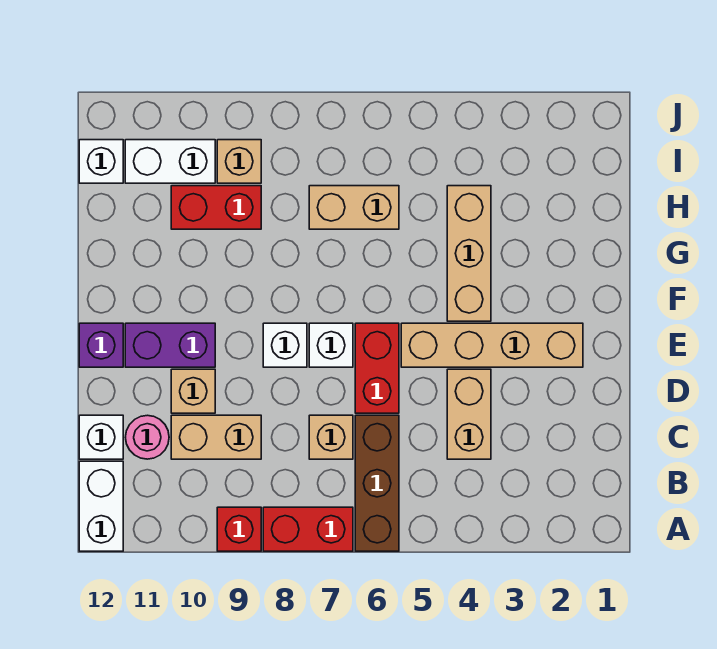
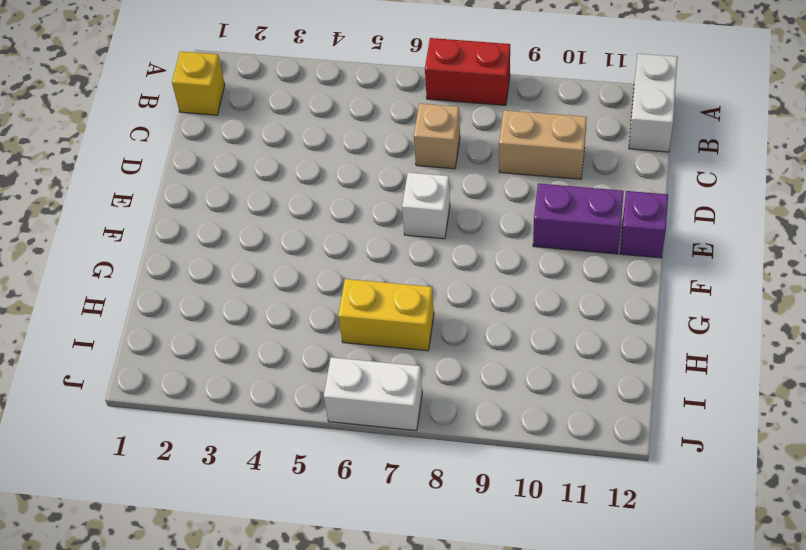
yellow 1x1 brick [172,51,225,115] -> none
yellow 1x2 brick [338,279,434,351] -> tan 1x2 brick [309,186,399,229]
white 1x2 brick [324,357,422,431] -> white 1x2 brick moved to [125,140,215,183]
none -> brown 1x3 brick [355,415,399,551]
none -> red 1x1 brick [217,507,261,551]
none -> tan 1x2 brick [447,369,491,459]

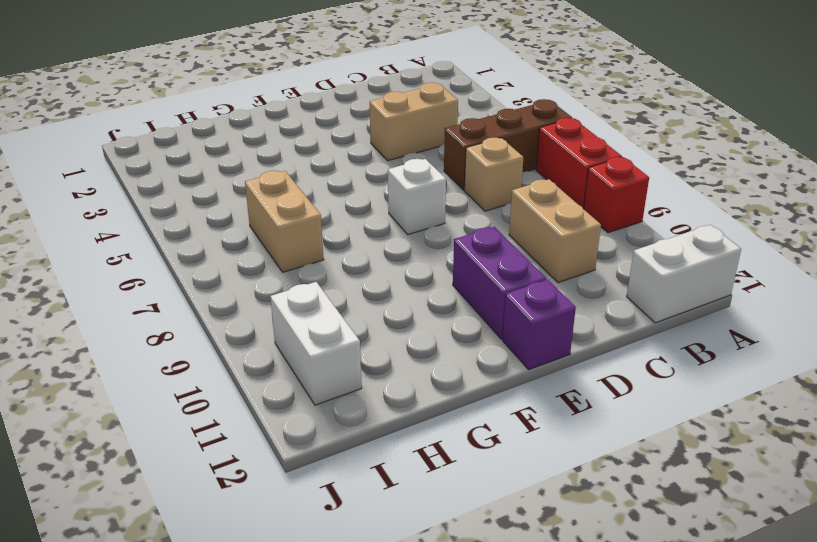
none -> pink 1x1 round brick [125,415,169,459]
none -> white 1x1 brick [79,415,123,459]
none -> red 1x2 brick [355,323,399,413]

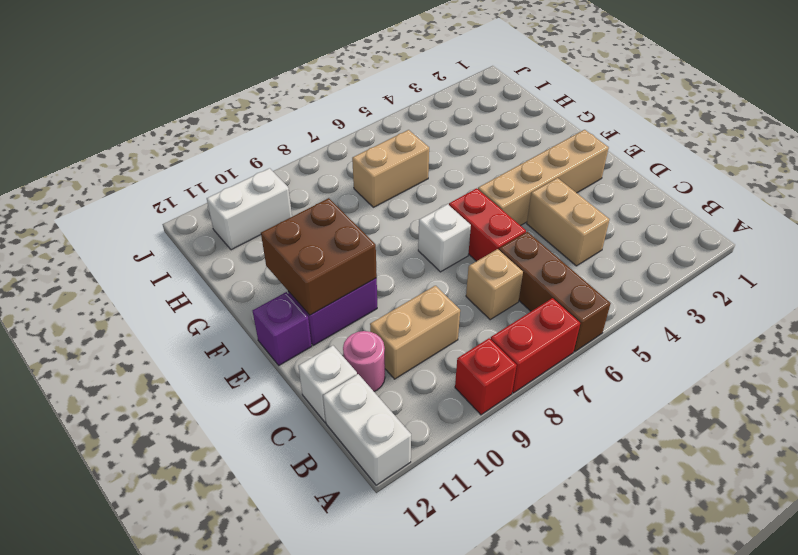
brown 2x2 brick [261,198,377,315] -> none
none -> tan 1x1 brick [171,369,215,413]
none -> white 1x1 brick [263,323,307,367]
none -> tan 1x3 brick [447,186,491,321]

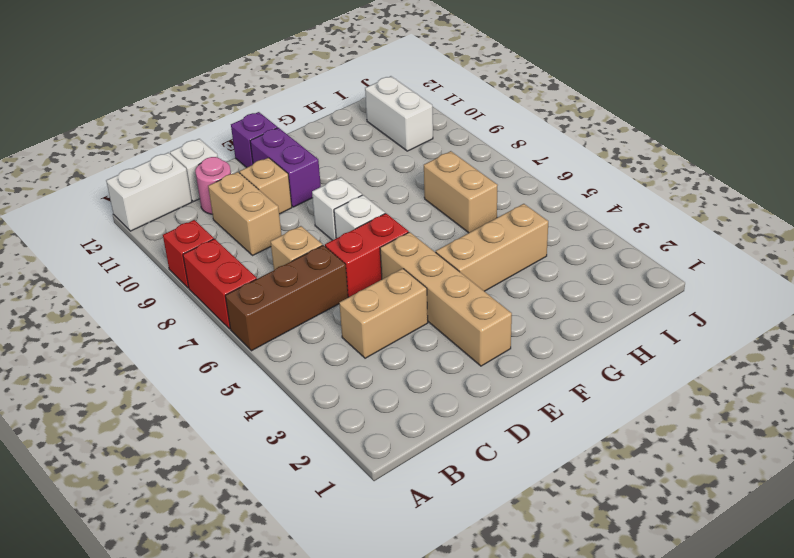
none -> red 1x2 brick [171,186,261,229]
none -> tan 1x1 brick [217,140,261,183]
none -> white 1x1 brick [79,140,123,183]

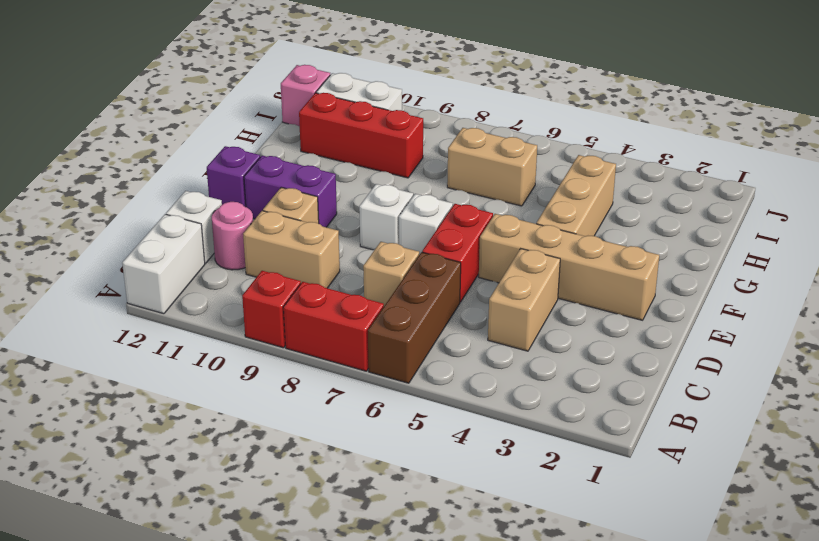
red 1x3 brick [299,93,423,178] -> red 1x2 brick [171,186,261,229]
pink 1x1 brick [281,65,330,126] -> white 1x1 brick [79,140,123,183]
none -> tan 1x1 brick [217,140,261,183]

